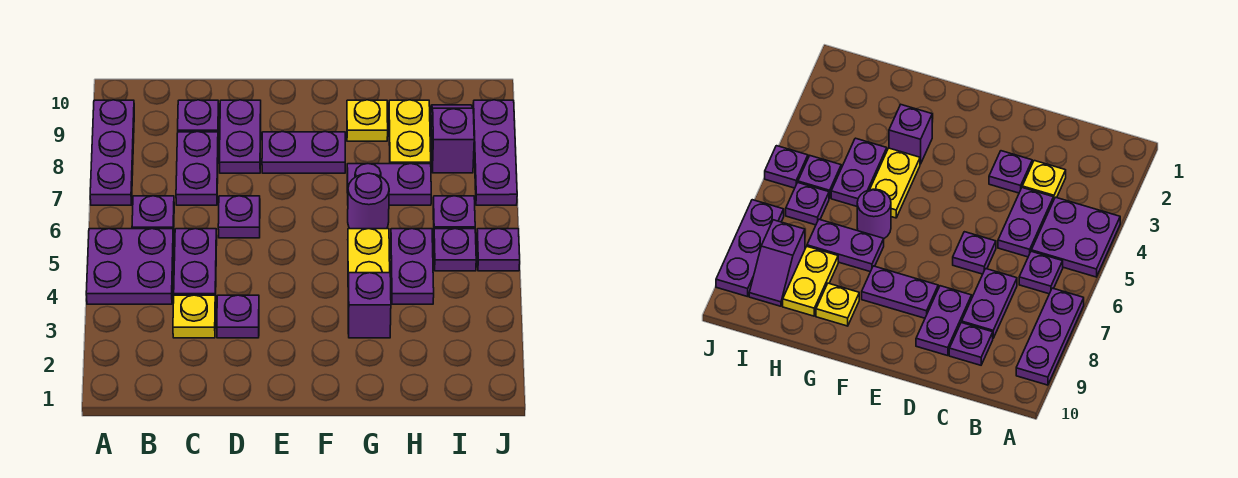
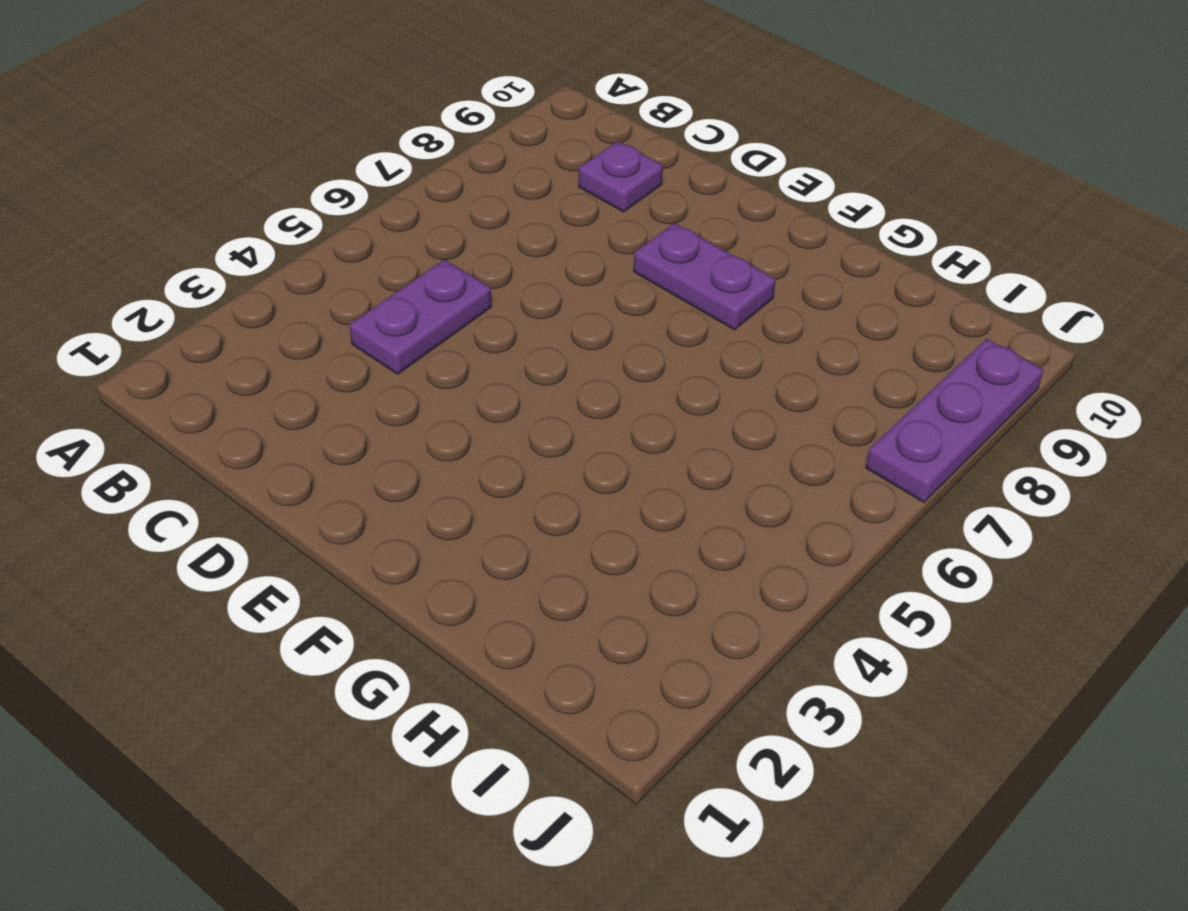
none -> purple 2x2 plate [86,229,174,304]
none -> purple 1x3 plate [90,100,134,205]
none -> purple 1x1 plate [132,196,174,238]

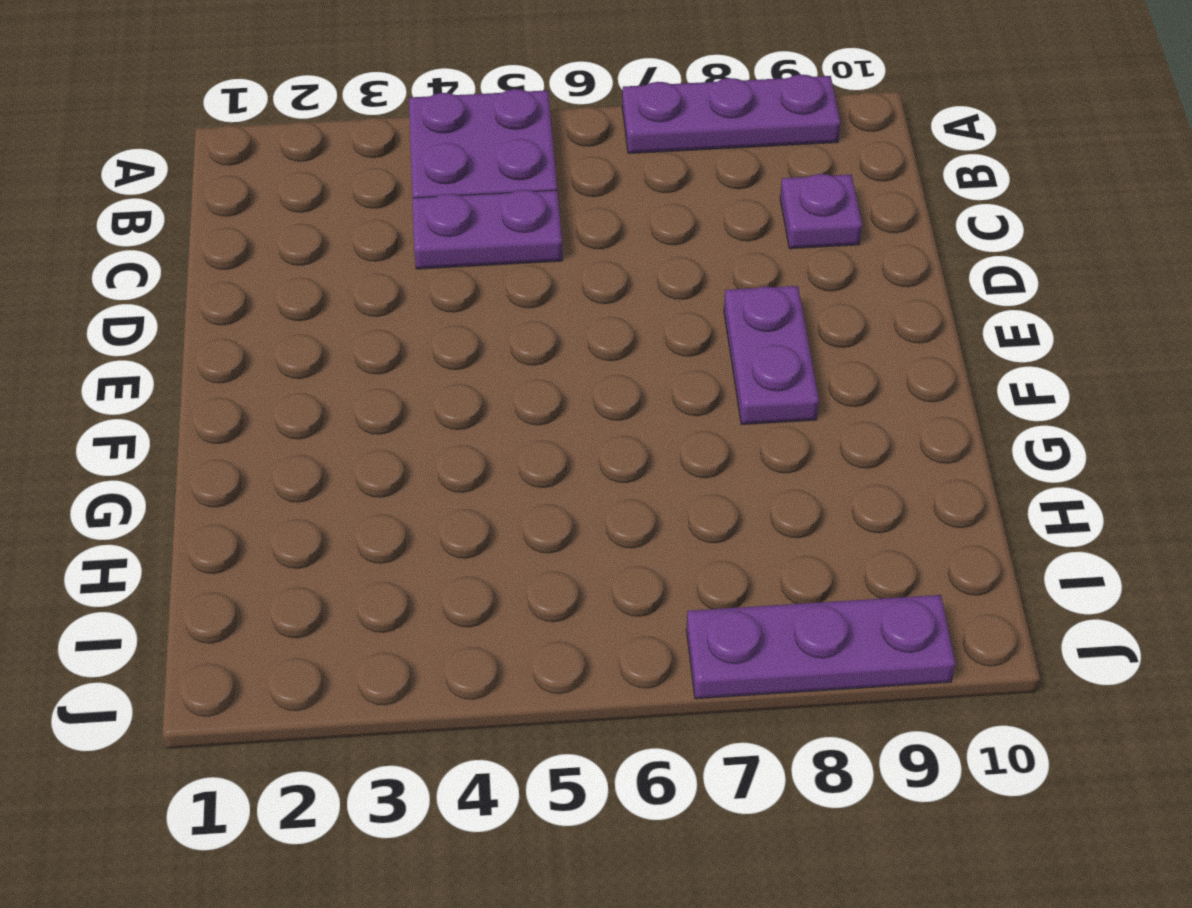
none -> purple 1x1 plate [132,196,174,238]
none -> yellow 1x1 plate [173,295,216,338]
none -> purple 1x2 plate [176,132,218,205]

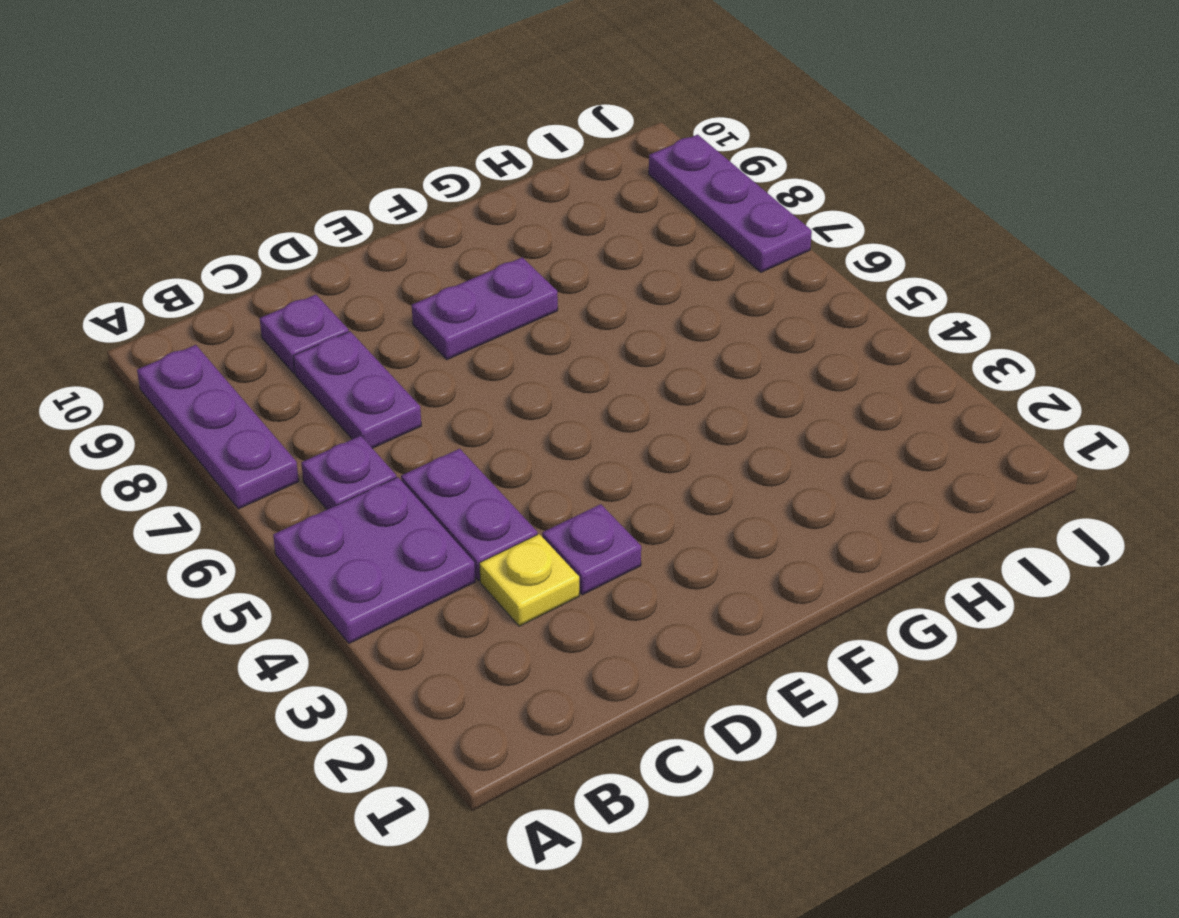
none -> purple 1x1 plate [218,196,260,238]
none -> purple 1x2 plate [219,100,261,173]
none -> purple 1x1 brick [348,273,391,338]

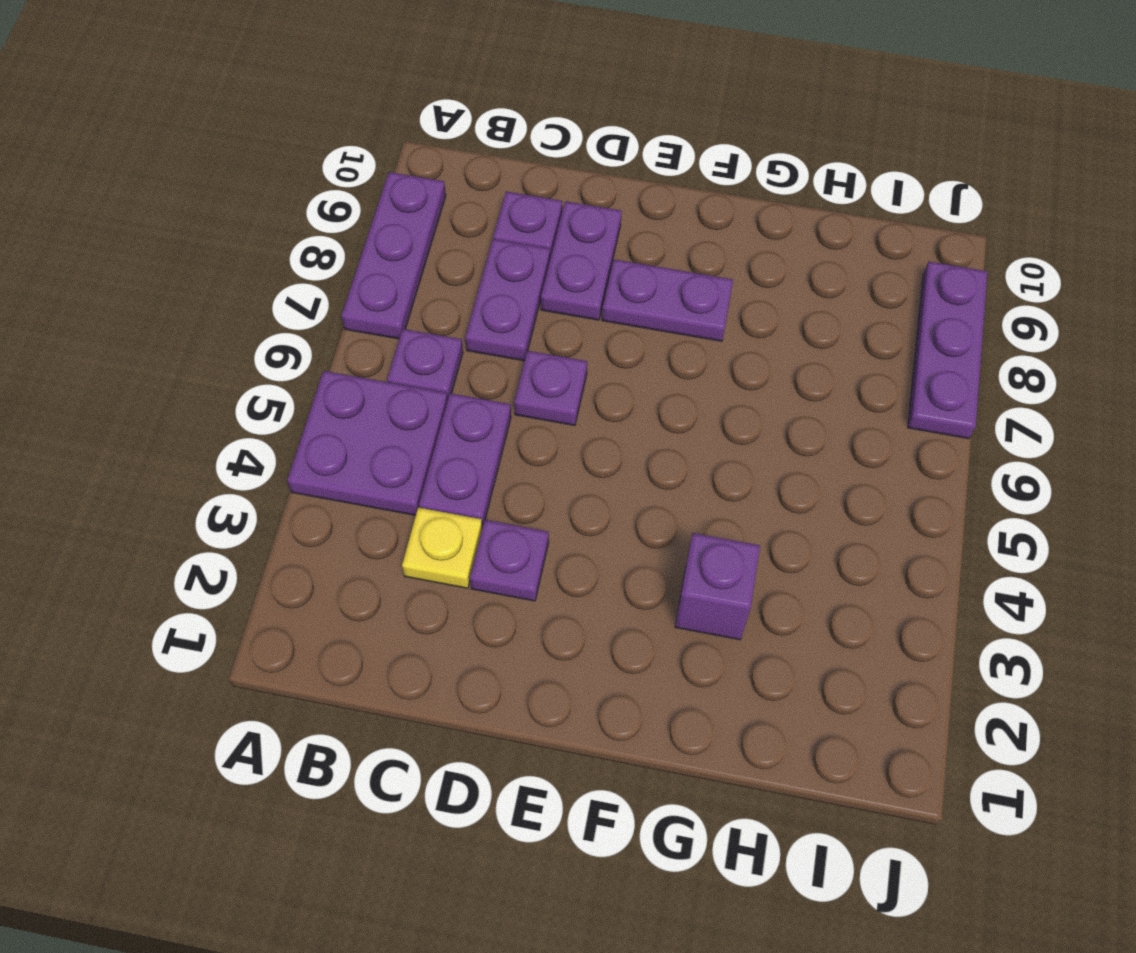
none -> yellow 1x2 plate [348,229,390,285]
none -> purple 1x1 round brick [348,173,389,229]
none -> purple 1x2 plate [347,164,431,205]

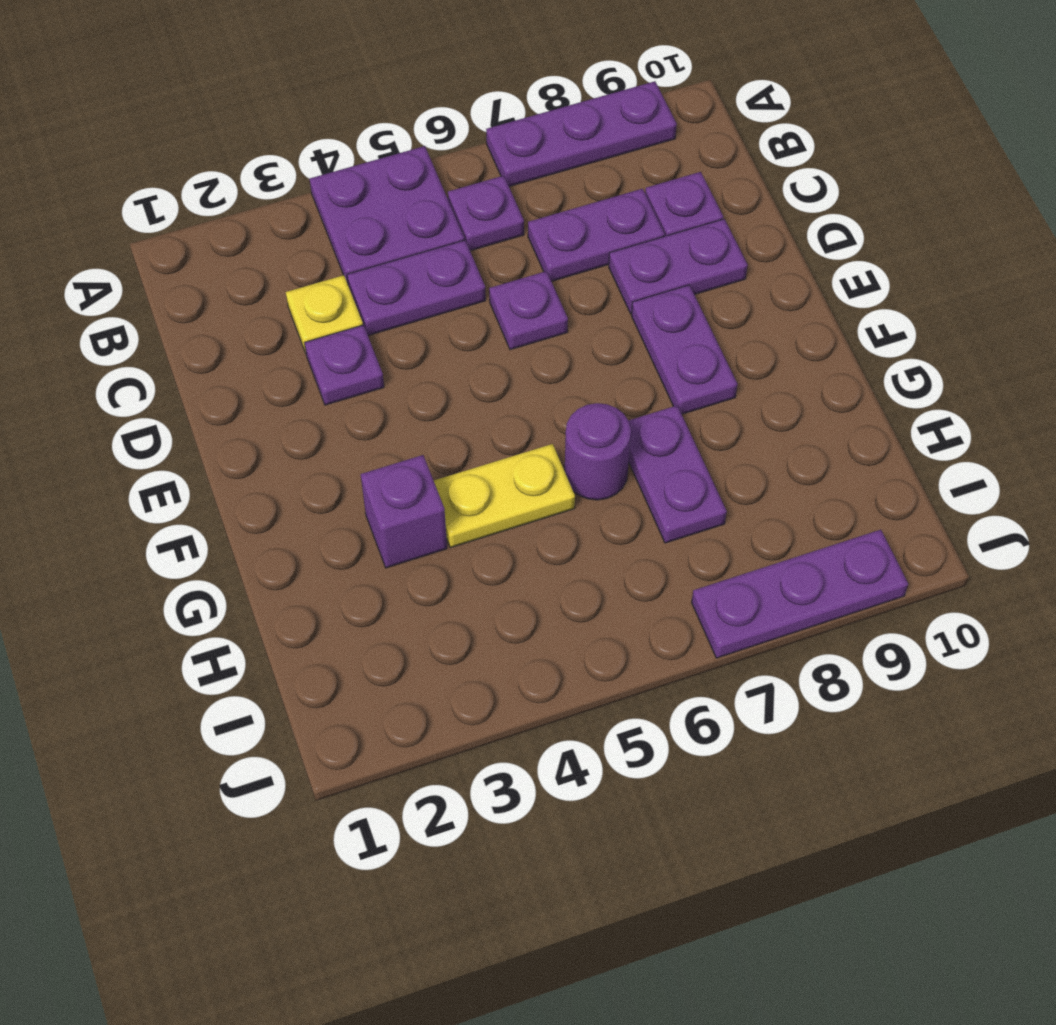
none -> yellow 1x1 plate [347,100,388,141]
none -> purple 1x2 plate [391,229,434,304]
none -> yellow 1x2 plate [389,100,431,164]

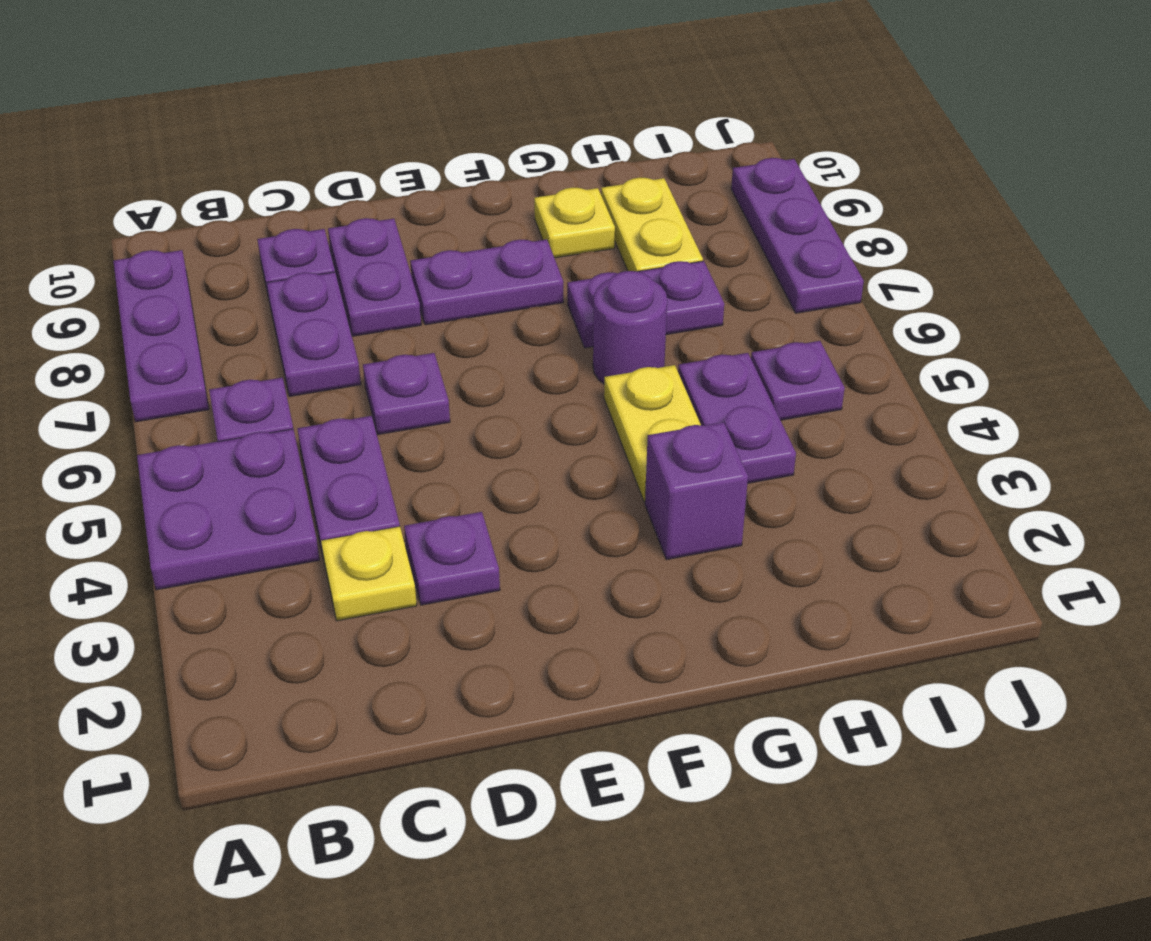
none -> purple 1x1 plate [433,196,475,229]
none -> purple 1x2 slope [431,105,474,173]
none -> purple 1x1 plate [477,229,520,271]

